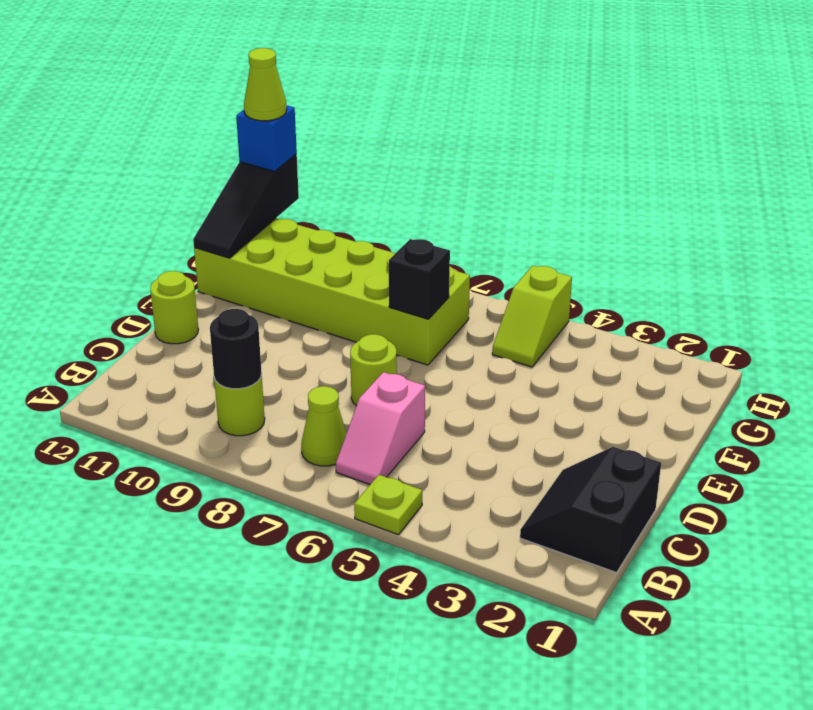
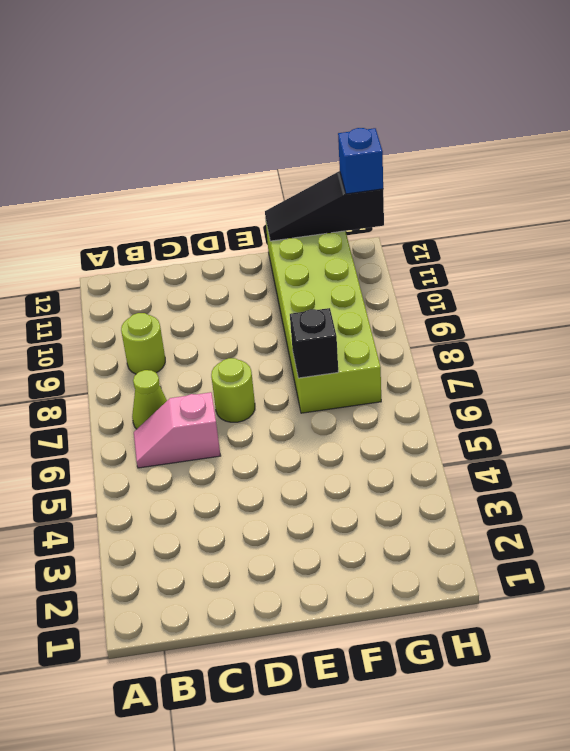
none -> lime 1x1 plate [354,475,422,535]
none -> black 2x2 slope [520,447,661,573]
none -> lime 1x1 round brick [150,271,198,344]

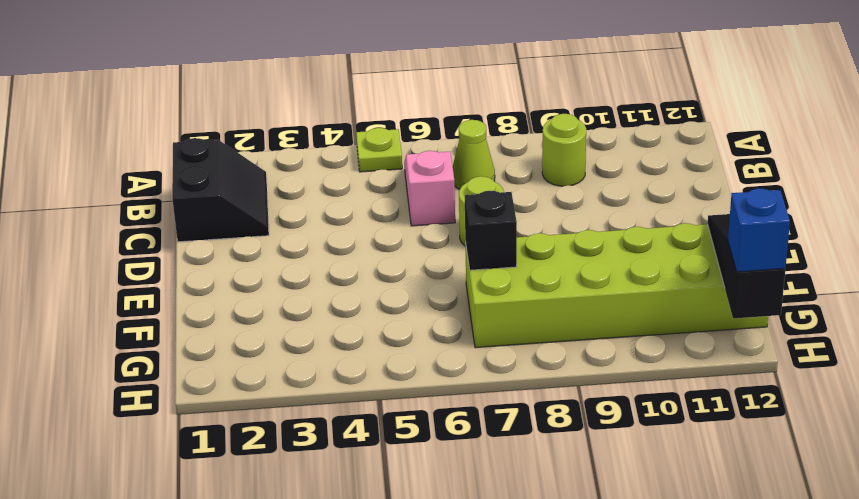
none -> lime 1x1 round brick [150,271,198,344]
none -> lime 1x2 slope [492,266,572,367]
none -> black 1x1 round brick [210,309,262,389]

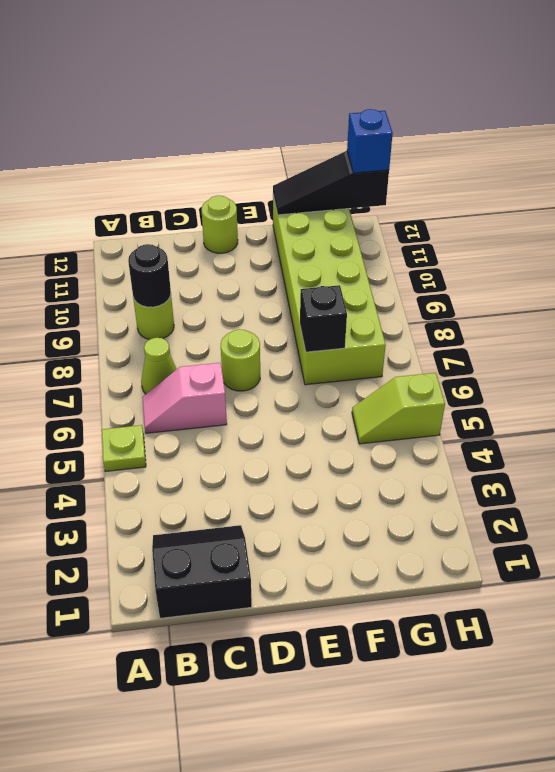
none -> lime 1x1 cone [244,48,287,121]

